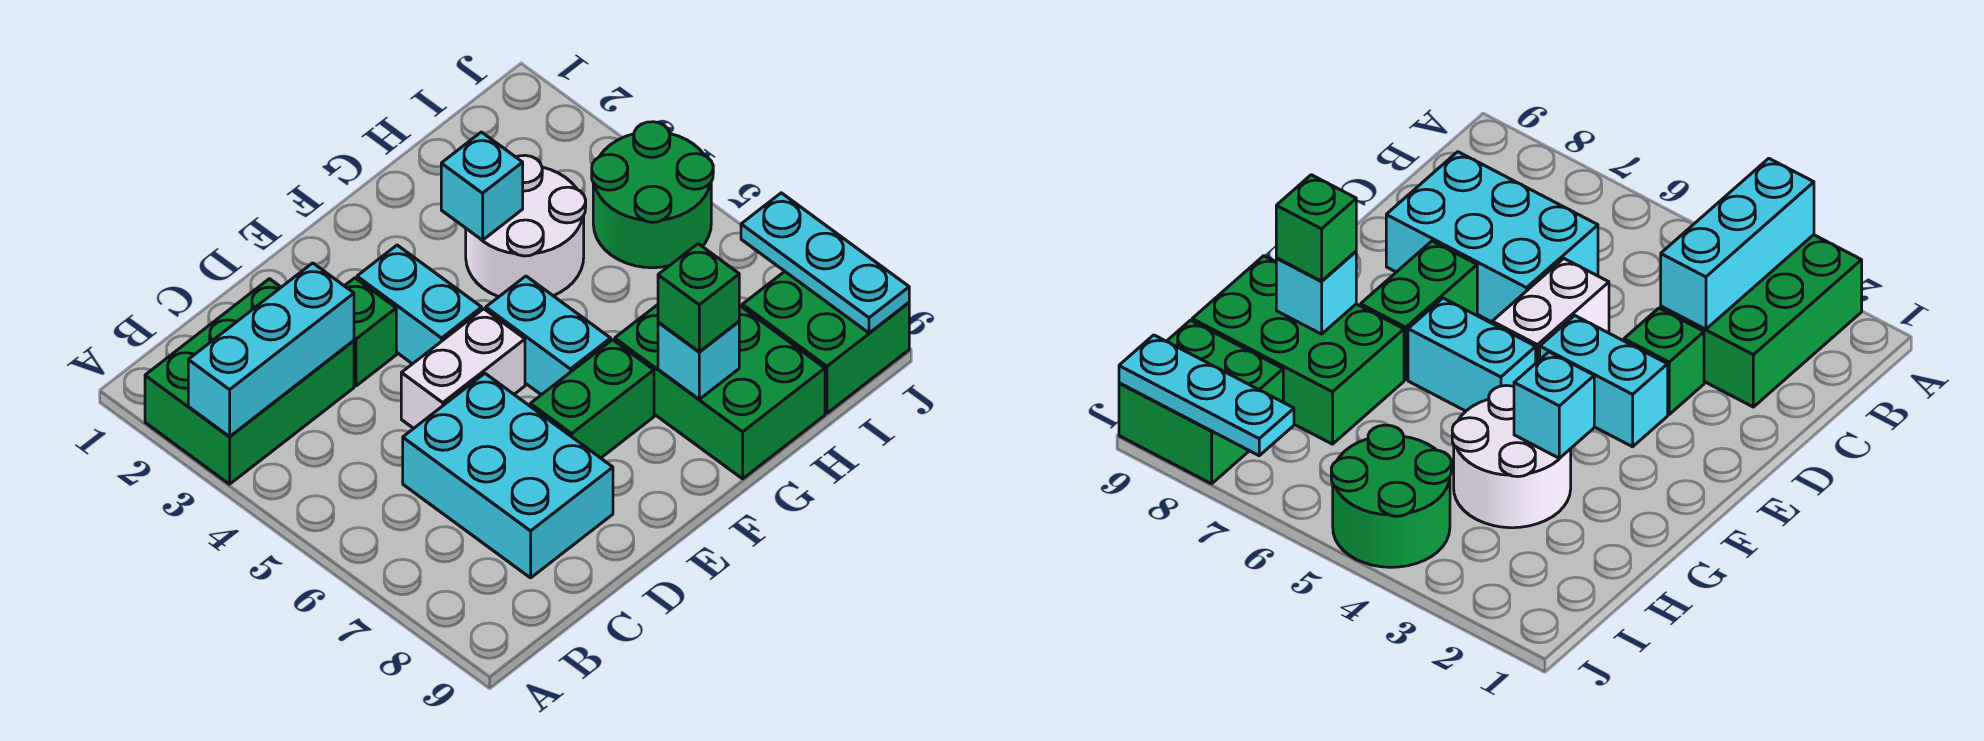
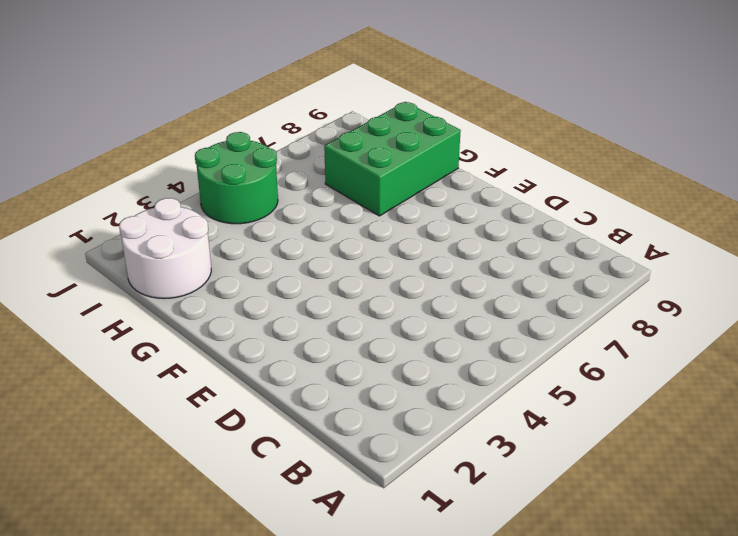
white 2x2 round brick [119,198,211,299] -> white 2x2 round brick moved to [466,155,586,297]
none -> green 2x3 brick [145,279,354,484]
none -> cyan 2x3 brick [403,374,613,578]
none -> green 1x1 brick [345,278,396,386]

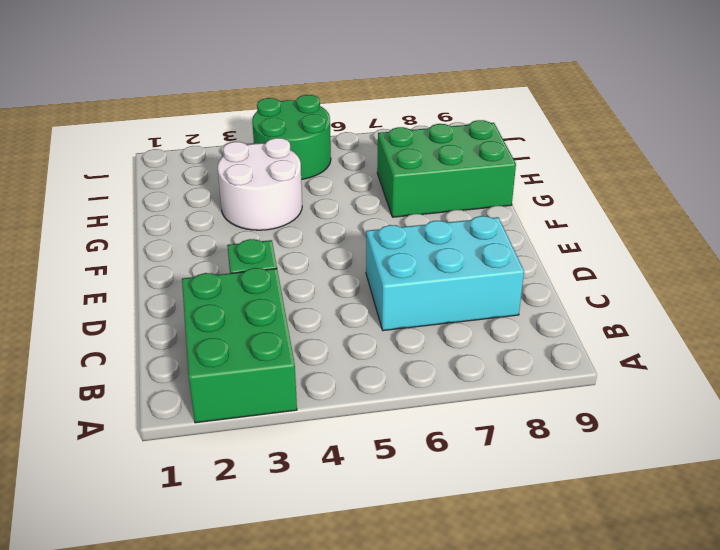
none -> white 1x2 brick [401,309,525,428]
none -> cyan 1x2 brick [357,245,482,364]
none -> green 1x2 brick [530,340,654,458]

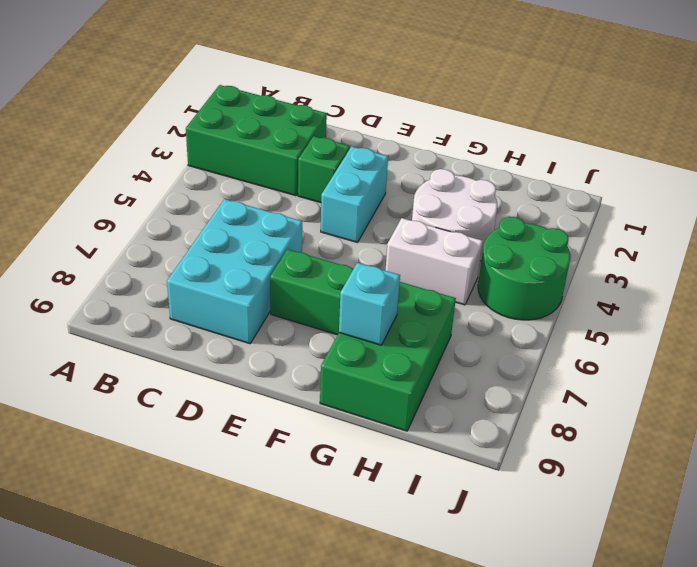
white 1x2 brick [385,218,483,305] -> white 1x2 brick moved to [401,309,525,428]
none -> cyan 1x2 brick [486,276,611,395]
none -> green 2x2 brick [742,272,909,413]
none -> cyan 1x3 brick [188,263,354,437]

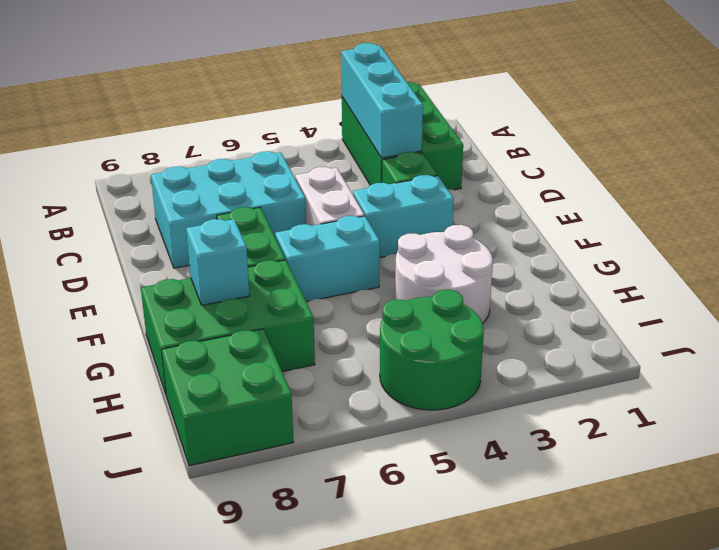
none -> cyan 1x1 brick [441,132,523,240]
none -> cyan 1x3 plate [741,193,909,333]
none -> green 1x1 brick [658,244,739,352]

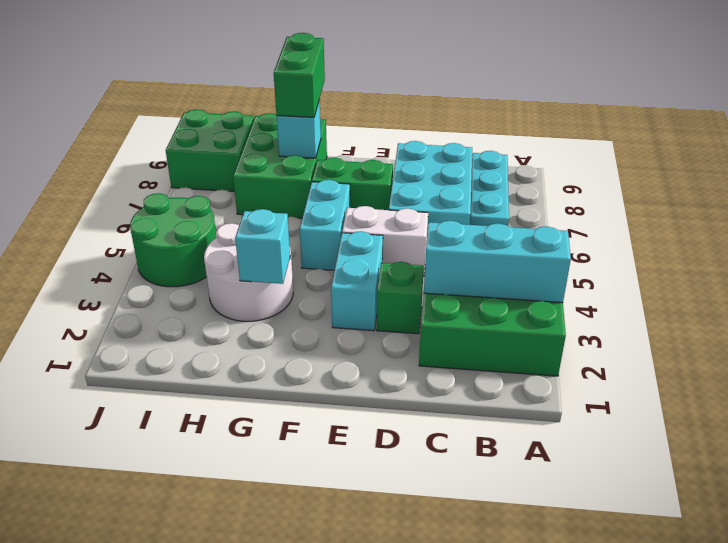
cyan 1x3 plate [470,151,509,226] -> cyan 1x3 plate moved to [741,193,909,333]
green 1x2 brick [274,33,325,117] -> green 1x1 brick [658,244,739,352]

